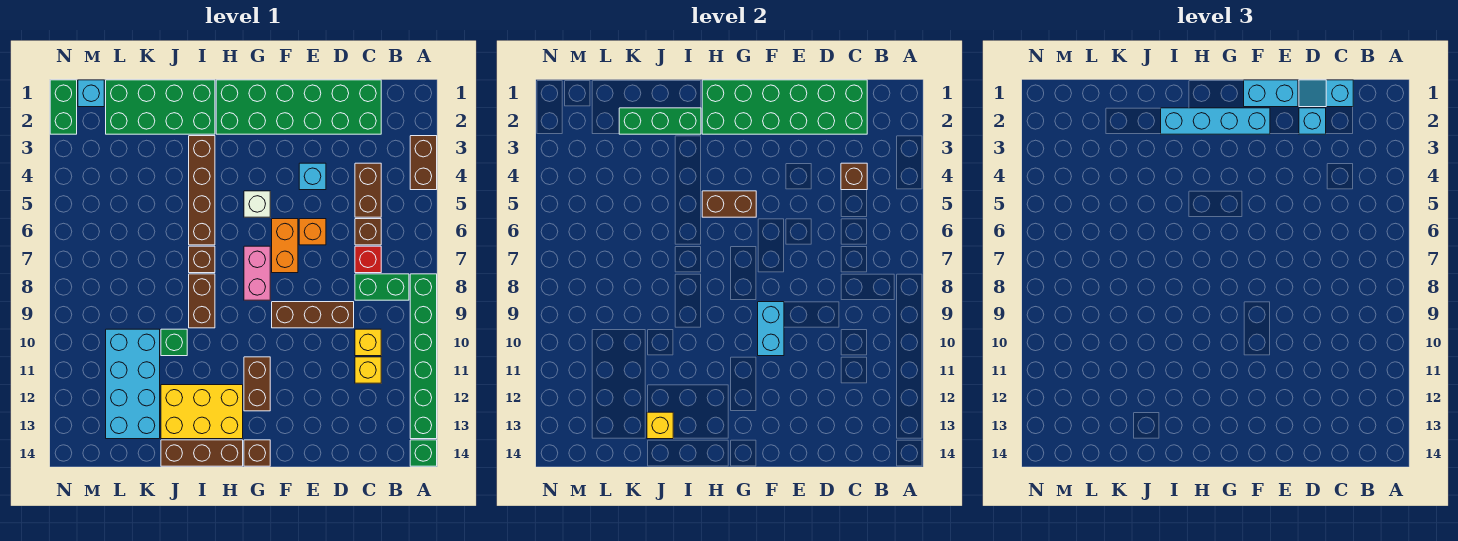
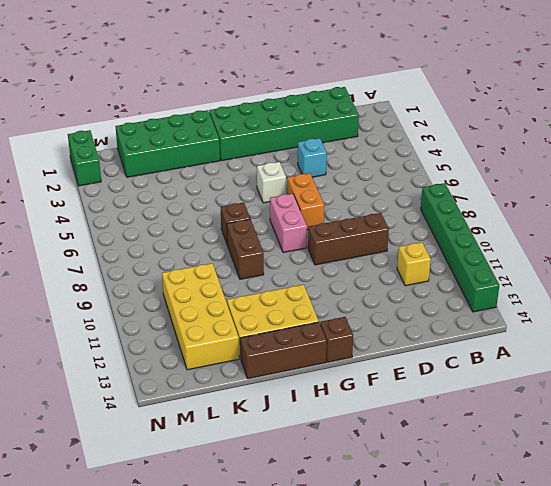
yellow 2x4 brick [162,263,239,370] -> cyan 2x4 brick [106,329,160,439]
none -> brown 1x2 brick [410,136,437,190]
none -> green 1x1 brick [410,440,437,466]
none -> green 1x2 brick [355,274,409,300]
none -> brown 1x2 brick [355,163,381,217]

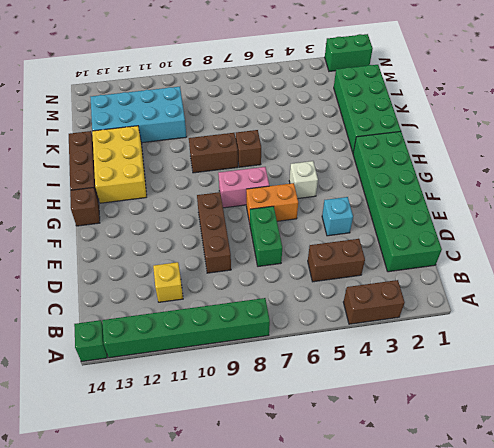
green 1x2 brick [250,206,282,266] -> green 1x2 brick moved to [355,274,409,300]
none -> brown 1x1 brick [355,219,381,245]
none -> red 1x1 brick [355,246,381,273]
none -> yellow 1x1 brick [355,329,381,356]
none -> orange 1x1 brick [299,219,326,245]

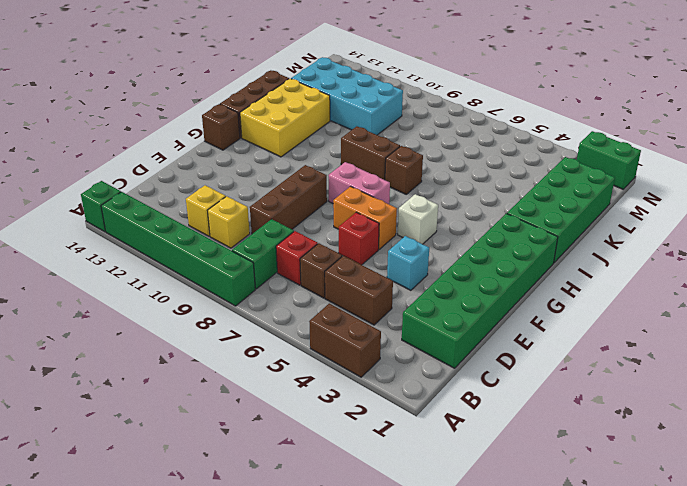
red 1x1 brick [339,212,379,265] -> orange 1x1 brick [299,219,326,245]
none -> brown 1x2 brick [244,357,270,411]
none -> brown 1x4 brick [189,136,215,245]
none -> green 1x1 brick [161,329,187,356]
none -> cyan 1x1 brick [78,80,104,107]

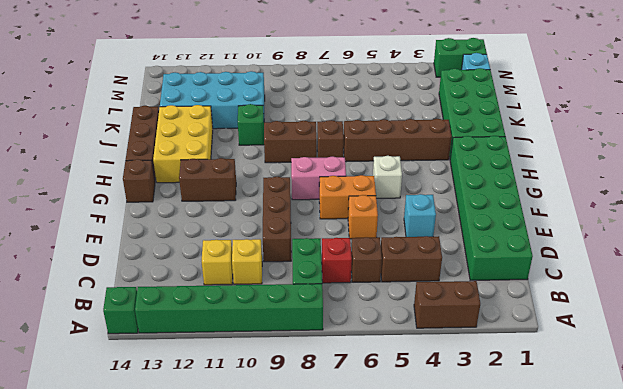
none -> green 2x6 brick [702,80,867,134]
none -> brown 1x1 brick [841,163,867,190]
none -> cyan 1x2 brick [758,302,784,356]
none -> brown 1x2 brick [702,191,756,217]

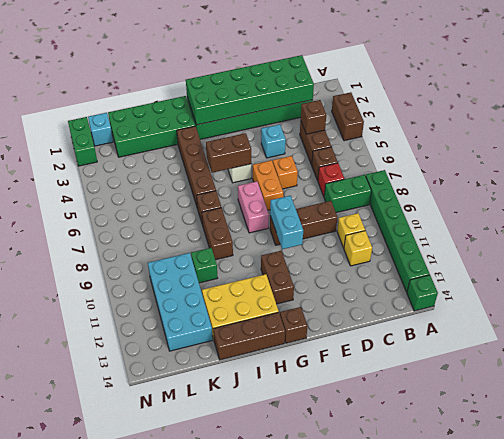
none -> green 1x3 brick [619,108,701,134]
none -> yellow 1x1 brick [647,412,673,439]
none -> cyan 1x2 slope [1299,80,1353,107]
none -> cyan 1x1 brick [1299,108,1326,134]

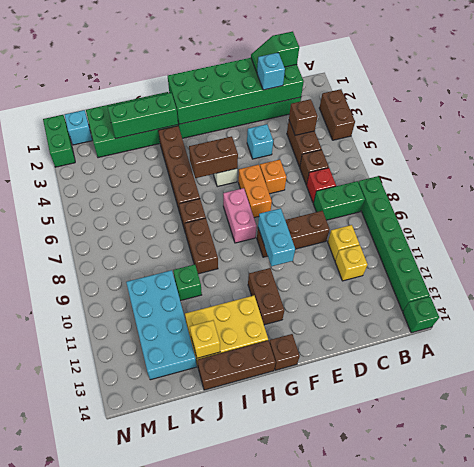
green 1x2 slope [251,31,299,72] -> cyan 1x2 slope [1299,80,1353,107]
none -> cyan 1x2 brick [1244,80,1298,107]
none -> cyan 1x4 brick [1161,108,1270,134]

